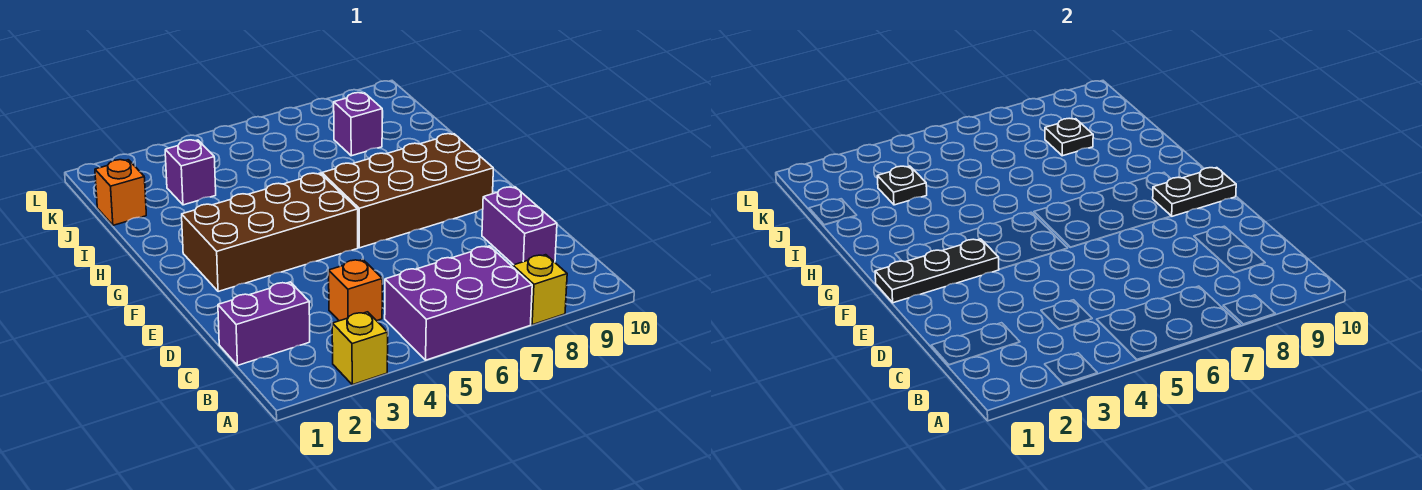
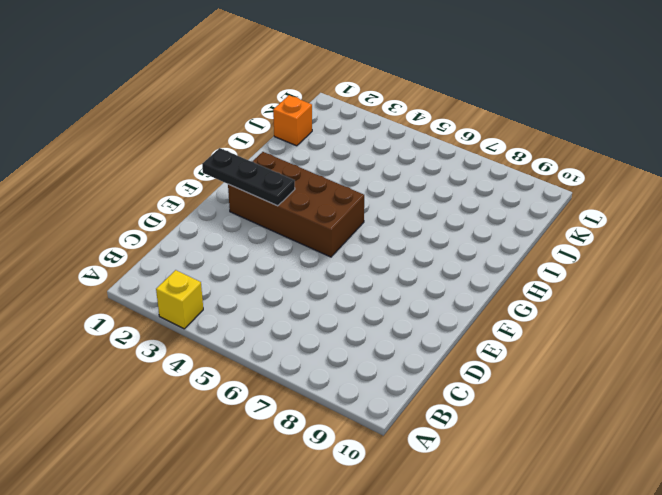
none -> purple 2x3 brick [385,246,532,360]
none -> yellow 1x1 brick [513,255,567,325]
none -> purple 1x2 brick [218,282,310,366]

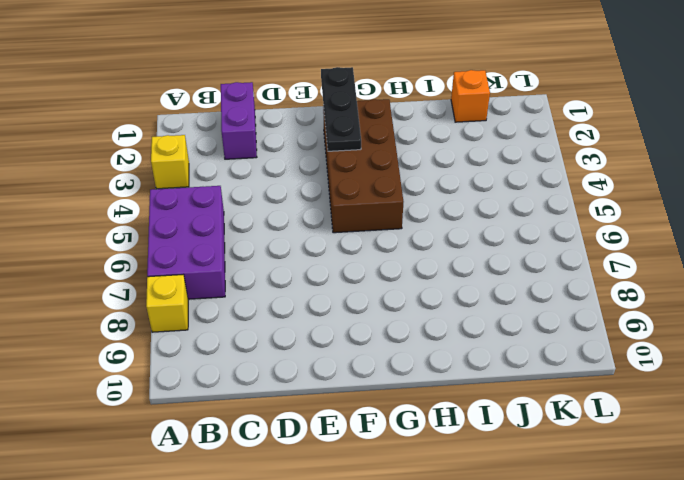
none -> orange 1x1 brick [329,260,382,321]
none -> purple 1x2 brick [482,187,557,265]
none -> brown 2x4 brick [322,134,493,248]

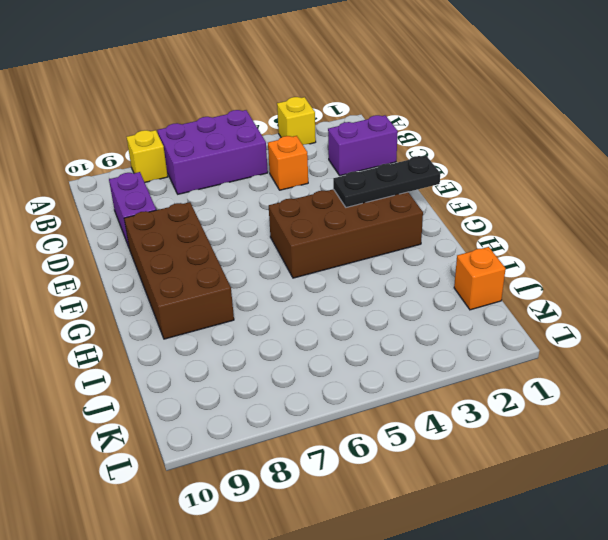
brown 2x4 brick [124,202,234,339] -> brown 2x4 brick turned to [322,134,493,248]
none -> purple 1x1 brick [165,140,216,205]
none -> purple 1x1 brick [334,93,382,156]
none -> black 1x2 plate [1153,168,1236,216]

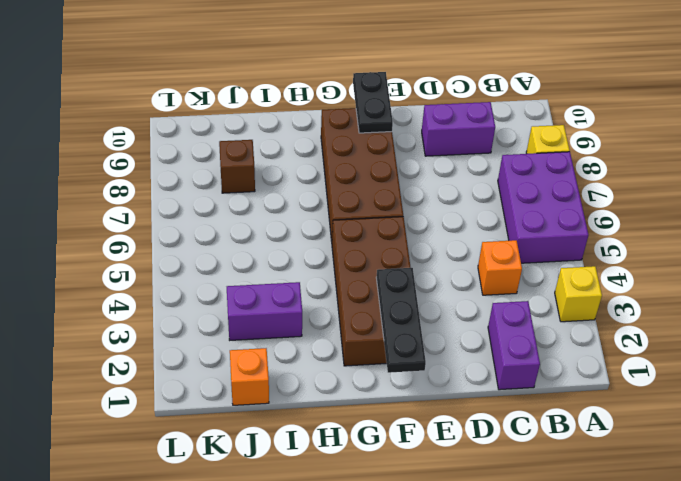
purple 1x2 brick [227,282,302,340] -> purple 1x1 brick [165,140,216,205]
brown 1x1 brick [219,140,255,193] -> purple 1x1 brick [334,93,382,156]
none -> black 1x1 plate [877,166,927,205]
none -> black 1x1 plate [1045,118,1093,156]

